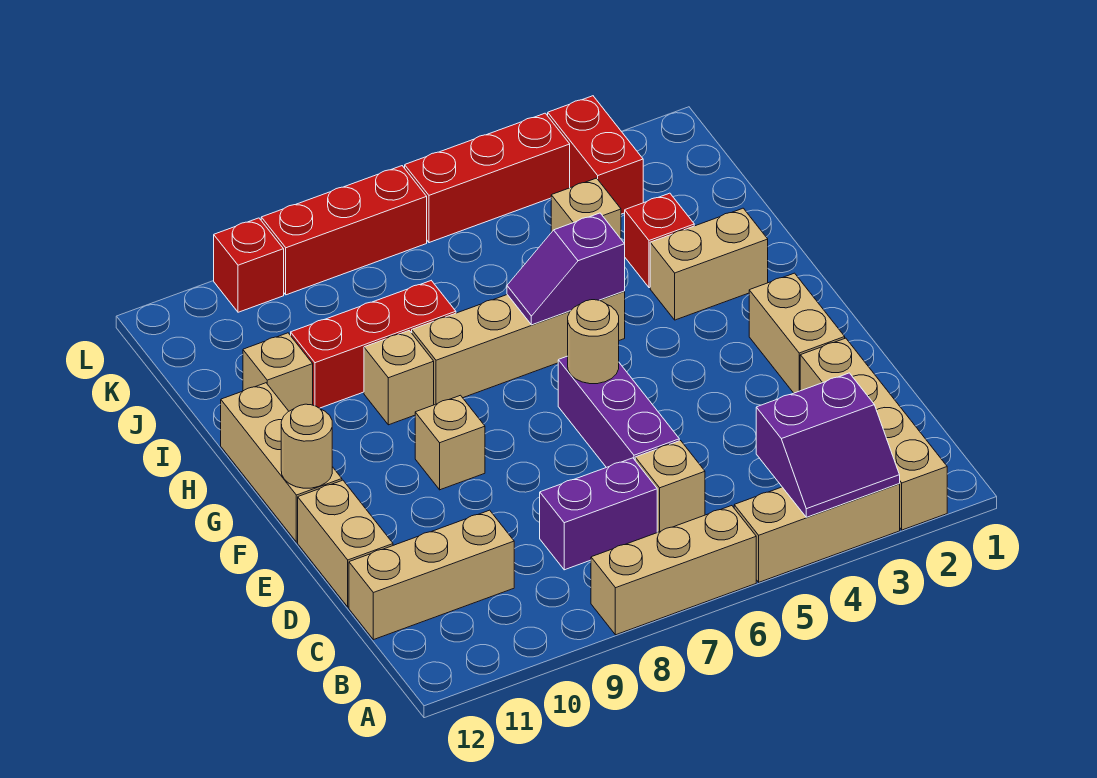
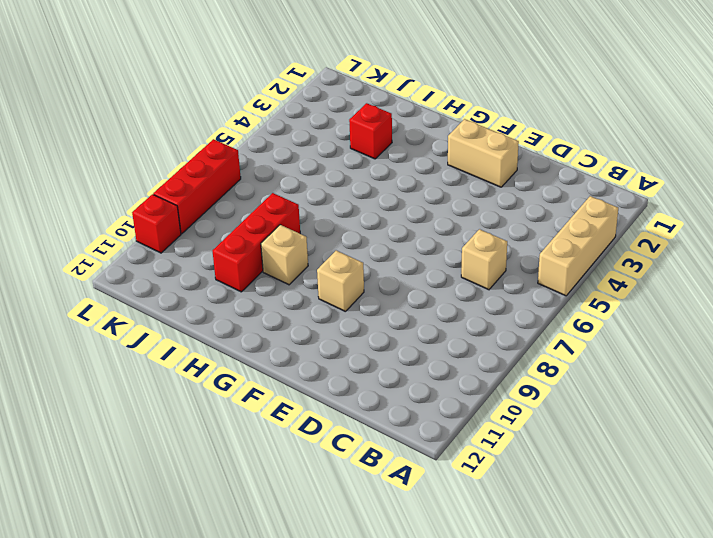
none -> tan 1x4 brick [800,338,947,530]
none -> tan 1x3 brick [591,506,756,635]
none -> purple 1x2 brick [540,458,657,570]

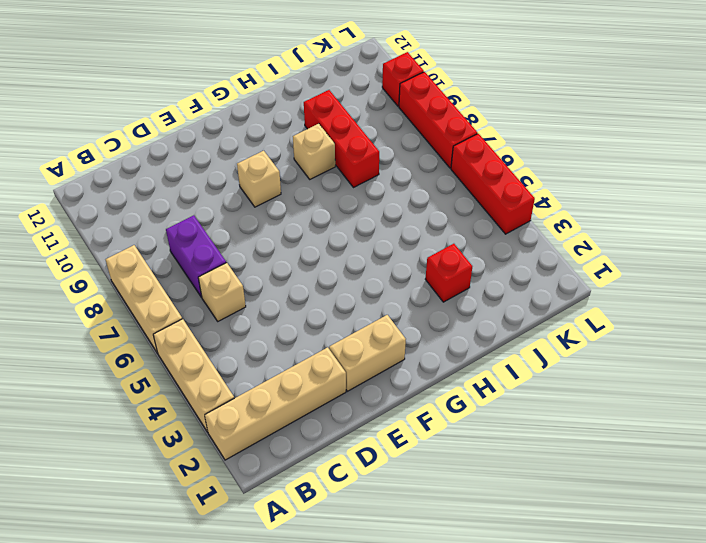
none -> tan 1x3 brick [349,510,514,640]
none -> purple 1x3 brick [558,356,679,468]
none -> tan 1x2 brick [298,480,393,607]

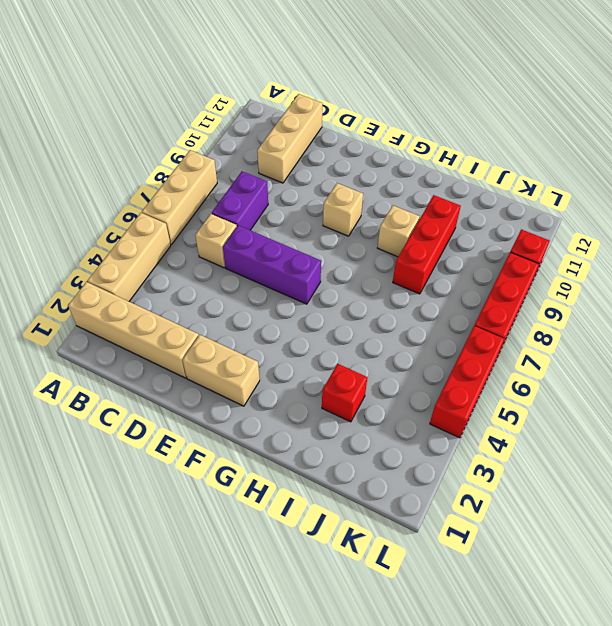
none -> tan 1x2 brick [298,480,393,607]
none -> tan 1x3 brick [221,383,342,542]
none -> tan 1x2 brick [650,208,768,320]

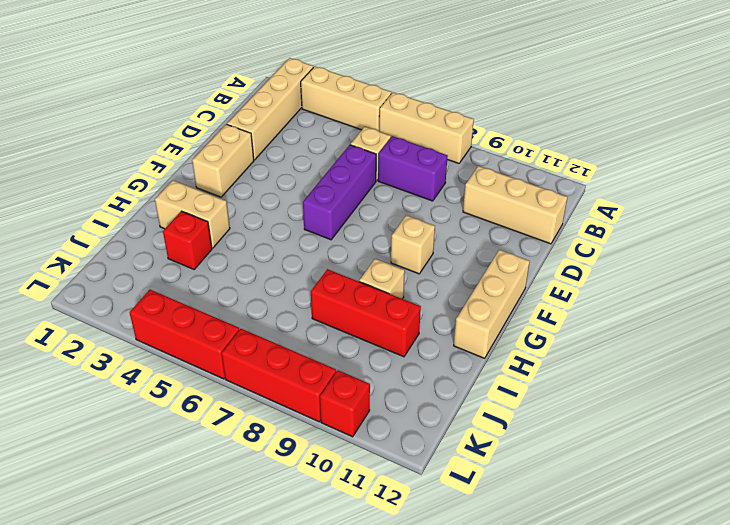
none -> tan 1x2 brick [298,480,393,607]
none -> tan 1x4 brick [412,291,625,405]
none -> tan 1x1 brick [243,333,313,411]

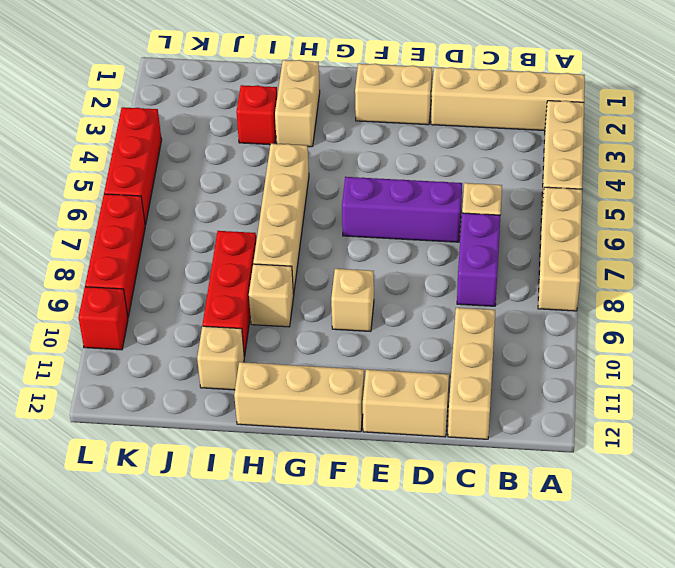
none -> tan 1x1 brick [551,178,621,239]
none -> red 1x2 brick [548,96,643,214]
none -> purple 2x2 slope [756,373,900,517]

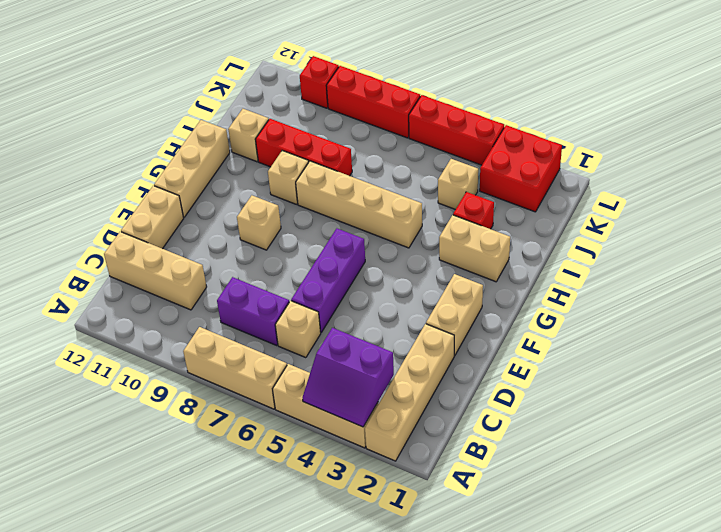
red 2x2 brick [480,125,562,212] -> red 1x2 brick [548,96,643,214]
none -> tan 1x1 round brick [568,300,619,384]
none -> tan 1x1 round brick [281,404,332,488]
none -> purple 1x2 slope [507,213,625,325]

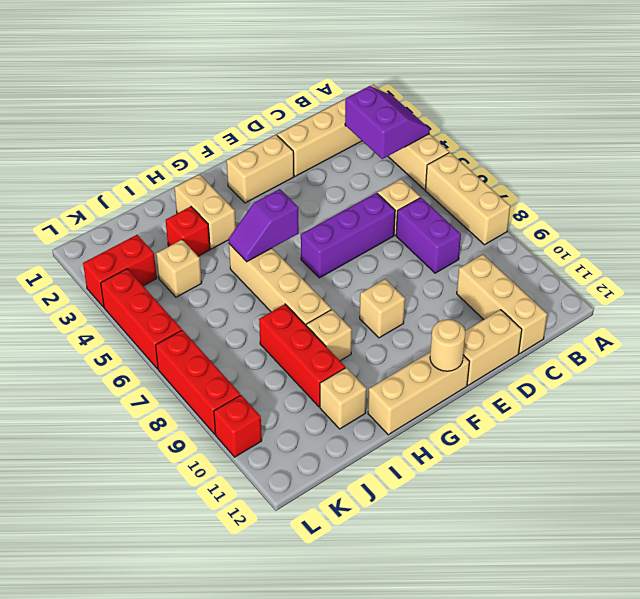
purple 1x2 slope [229,189,299,262] -> purple 1x2 slope turned to [507,213,625,325]
none -> tan 1x1 round brick [568,300,619,384]

